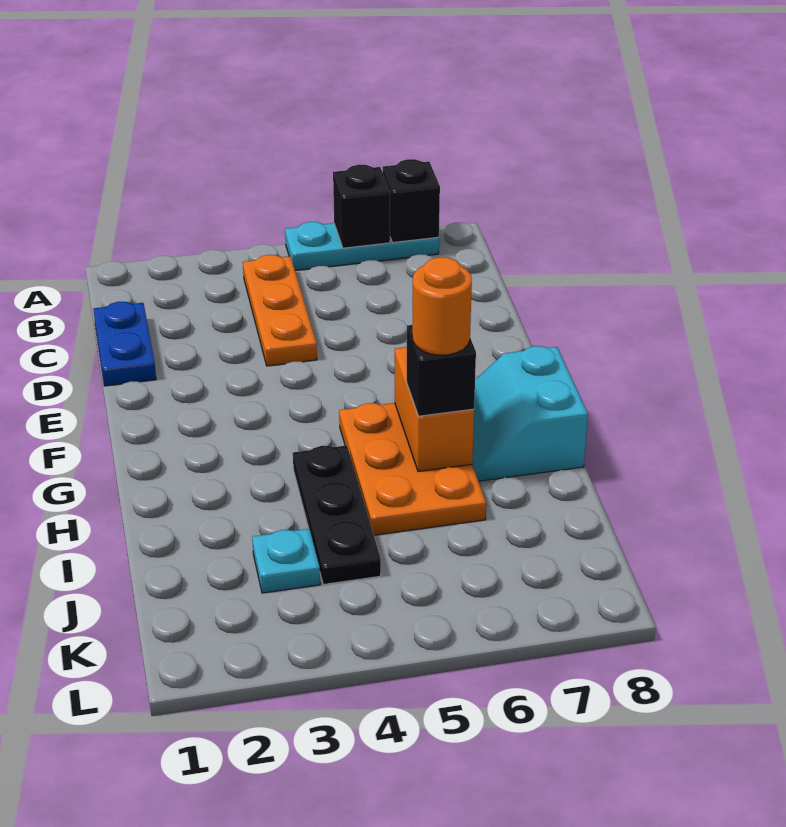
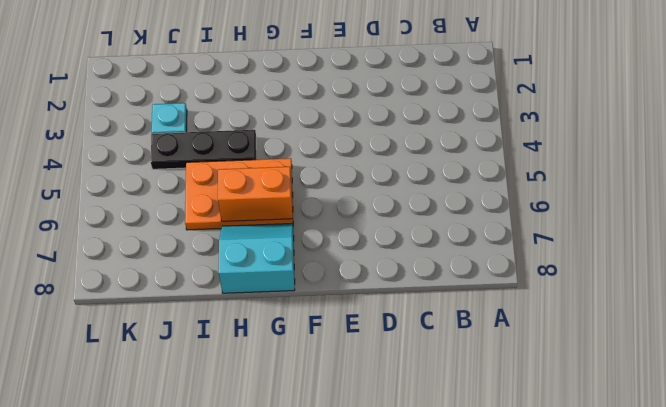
none -> cyan 1x3 plate [285,222,439,271]
none -> orange 1x3 plate [243,255,317,366]
none -> blue 1x2 plate [93,302,156,386]

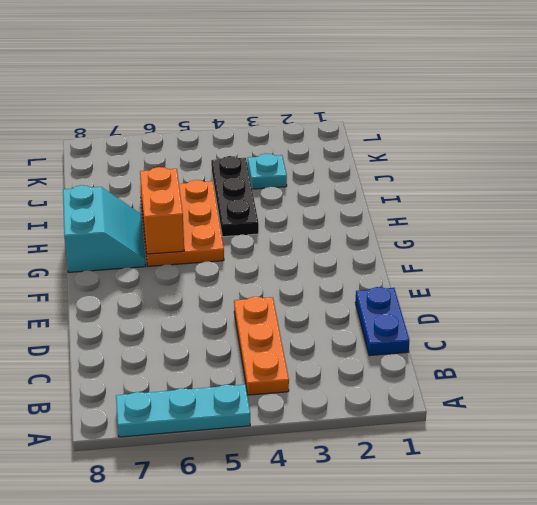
none -> black 1x1 brick [333,165,390,248]
none -> black 1x1 brick [383,159,440,243]
none -> black 1x1 brick [407,325,476,416]

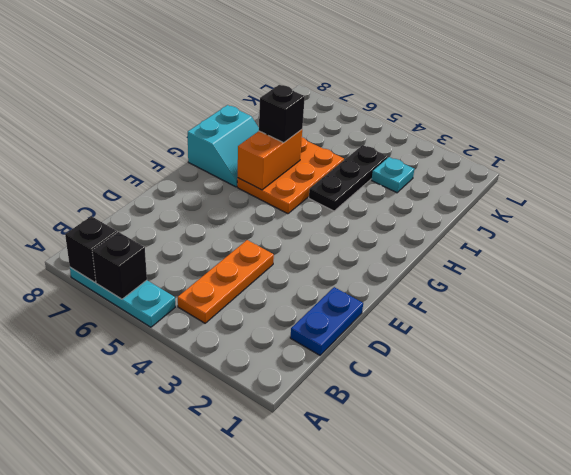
none -> orange 1x1 round brick [412,257,472,355]

